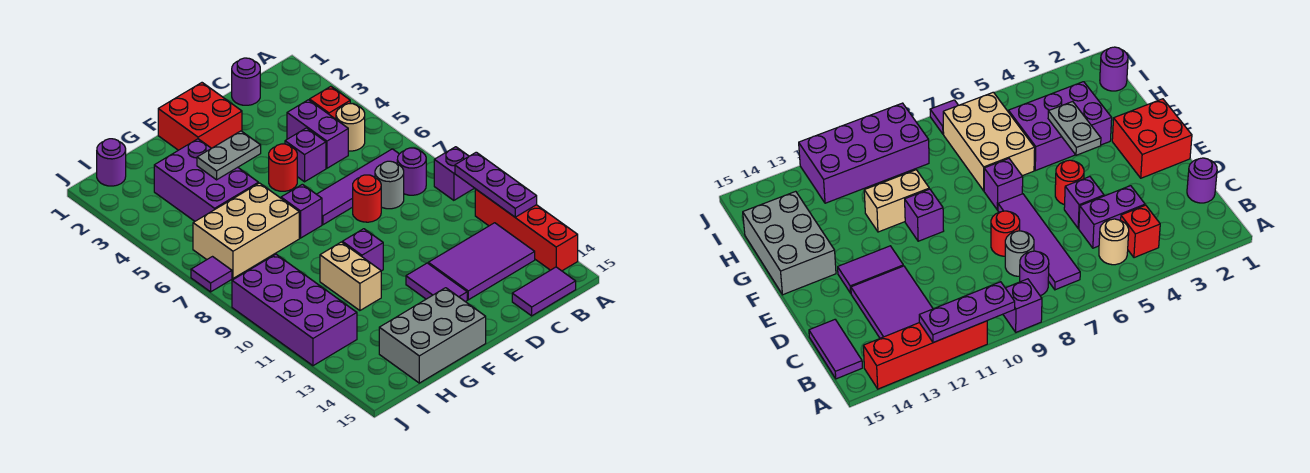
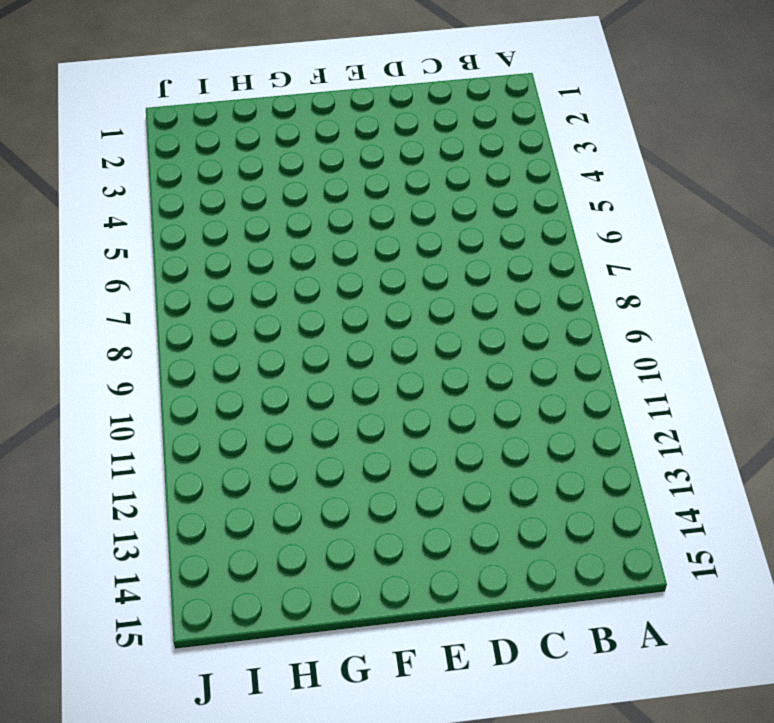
none -> purple 1x1 brick [434,147,474,200]
none -> red 1x4 brick [475,189,578,271]
none -> red 1x1 brick [310,86,350,119]

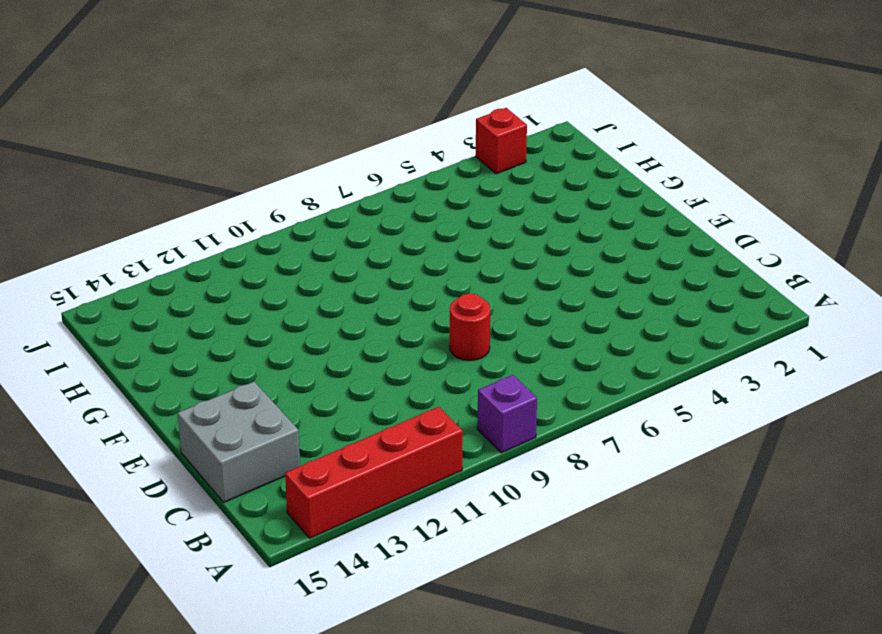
grey 2x2 brick [178,382,300,502] -> purple 1x2 tile [512,267,576,316]
red 1x1 brick [476,108,527,174] -> red 1x1 brick moved to [310,86,350,119]
none -> tan 1x1 round brick [336,104,365,151]
none -> purple 1x4 tile [317,149,399,225]
none -> purple 1x1 round brick [397,148,426,195]

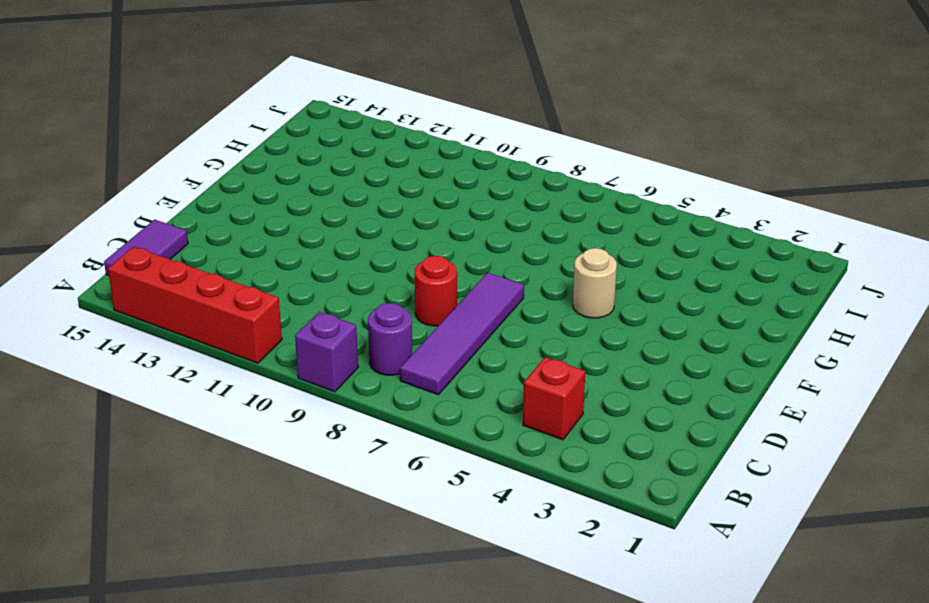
tan 1x1 round brick [573,248,617,318] -> tan 1x1 round brick moved to [336,104,365,151]
none -> purple 2x3 tile [428,223,535,300]
none -> purple 1x1 round brick [232,58,260,105]
none -> purple 1x2 brick [287,100,348,168]

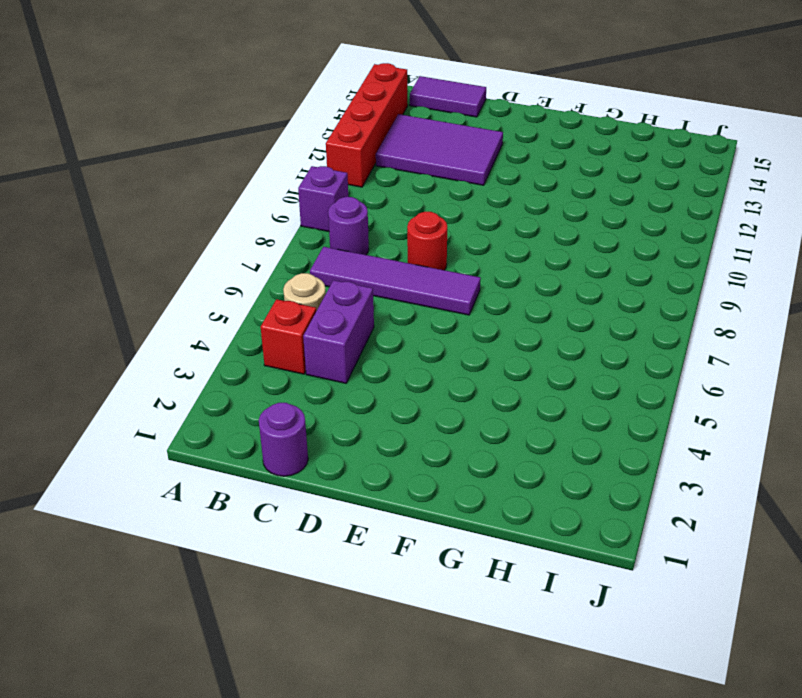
none -> grey 1x1 round brick [375,161,404,209]
none -> purple 1x1 brick [285,128,326,182]
none -> red 2x2 brick [158,83,242,150]

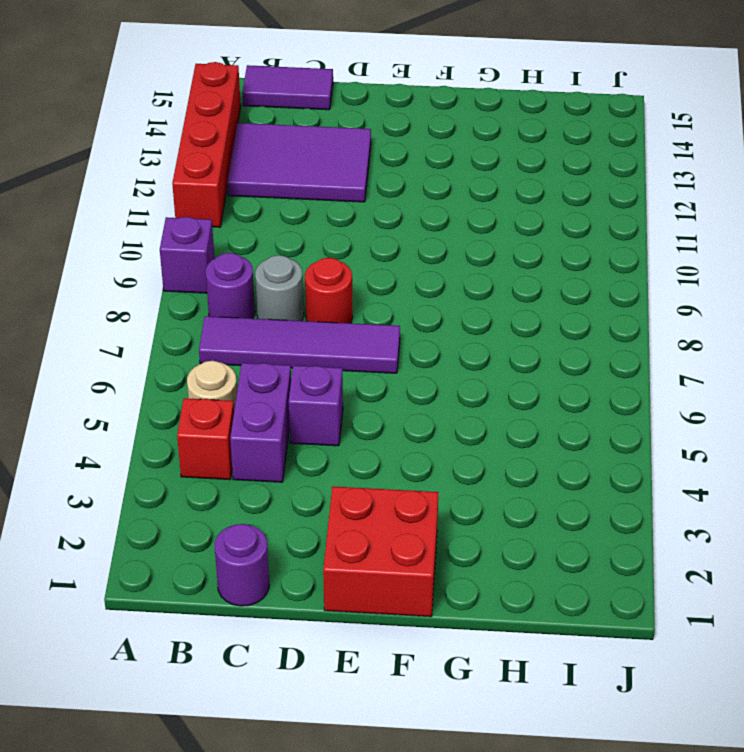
none -> red 1x1 round brick [269,144,297,191]
none -> purple 1x2 tile [406,263,467,302]
none -> purple 1x1 brick [281,184,322,238]

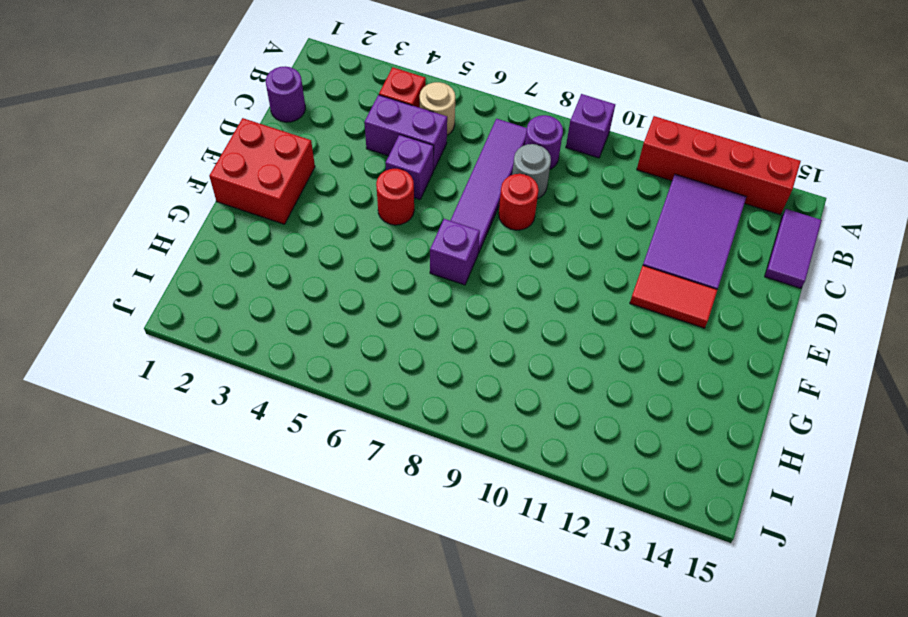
red 1x2 tile [630,266,717,328] -> purple 1x2 tile [406,263,467,302]
none -> purple 1x1 brick [342,229,383,271]
none -> grey 2x3 brick [379,288,486,383]
none -> purple 2x3 brick [154,139,258,221]

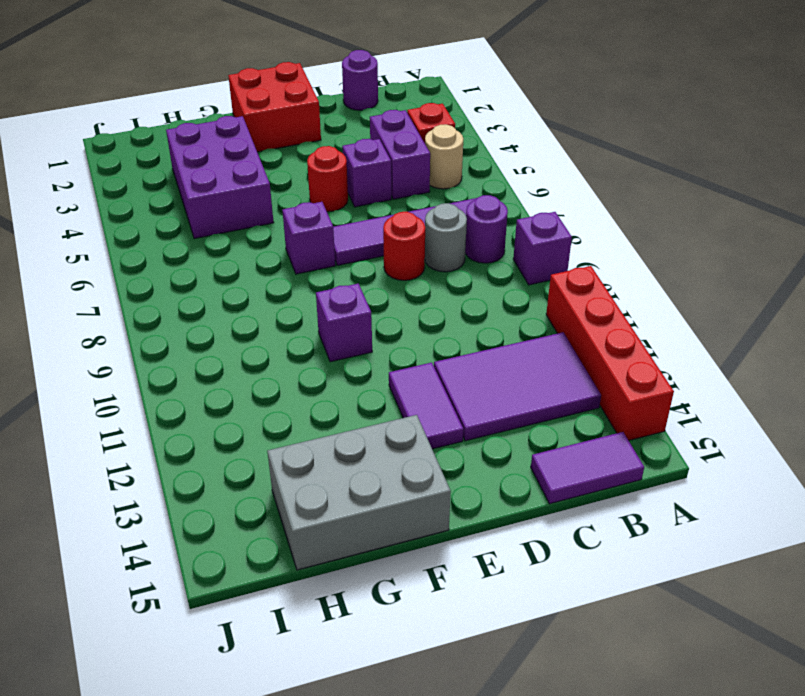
none -> tan 2x3 brick [193,183,299,278]
none -> tan 1x2 brick [320,242,381,311]
none -> purple 1x1 round brick [97,139,126,186]

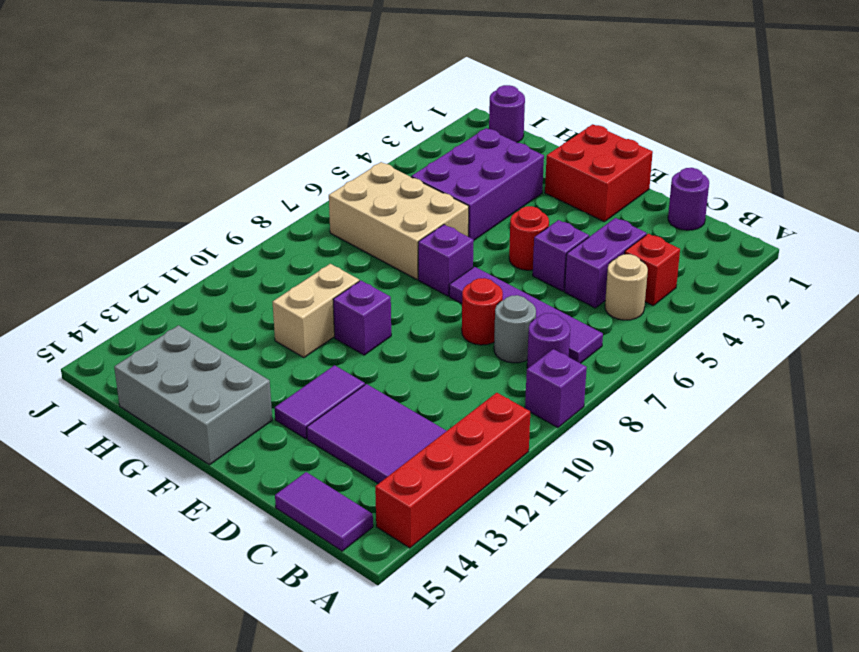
none -> purple 2x4 brick [232,254,357,366]
none -> purple 1x1 tile [191,257,232,292]
none -> purple 1x3 plate [455,152,537,217]

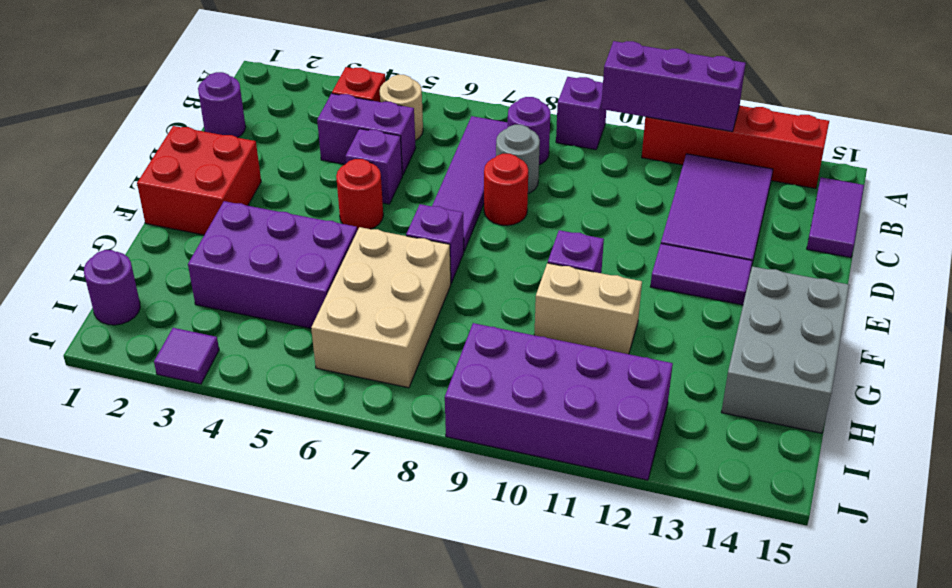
purple 1x3 brick [601,41,746,132] -> purple 1x3 plate [455,152,537,217]
purple 1x1 tile [154,328,219,384] -> purple 1x1 tile moved to [191,257,232,292]
none -> grey 1x2 plate [197,131,261,180]

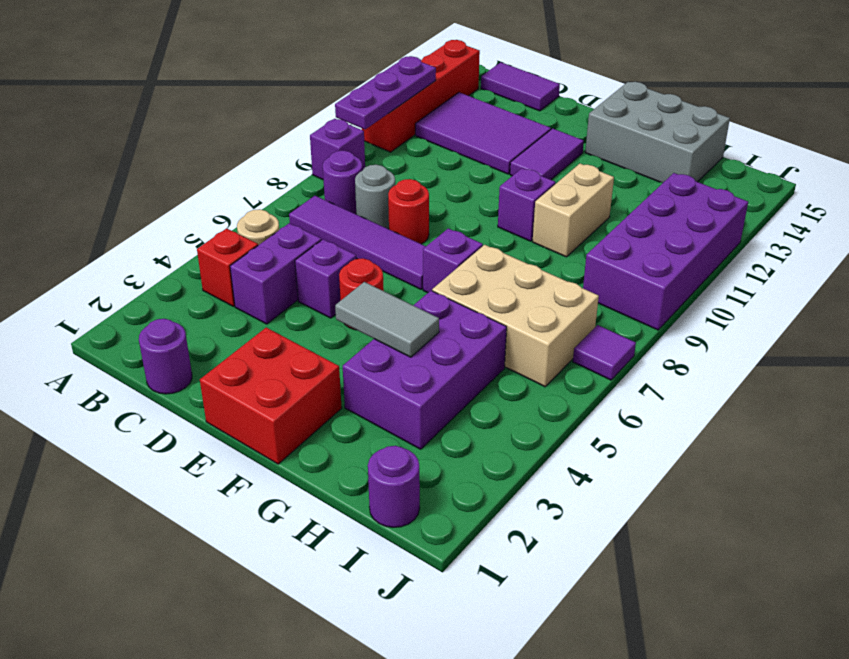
grey 1x2 tile [335,282,439,357] -> grey 1x2 plate [197,131,261,180]

